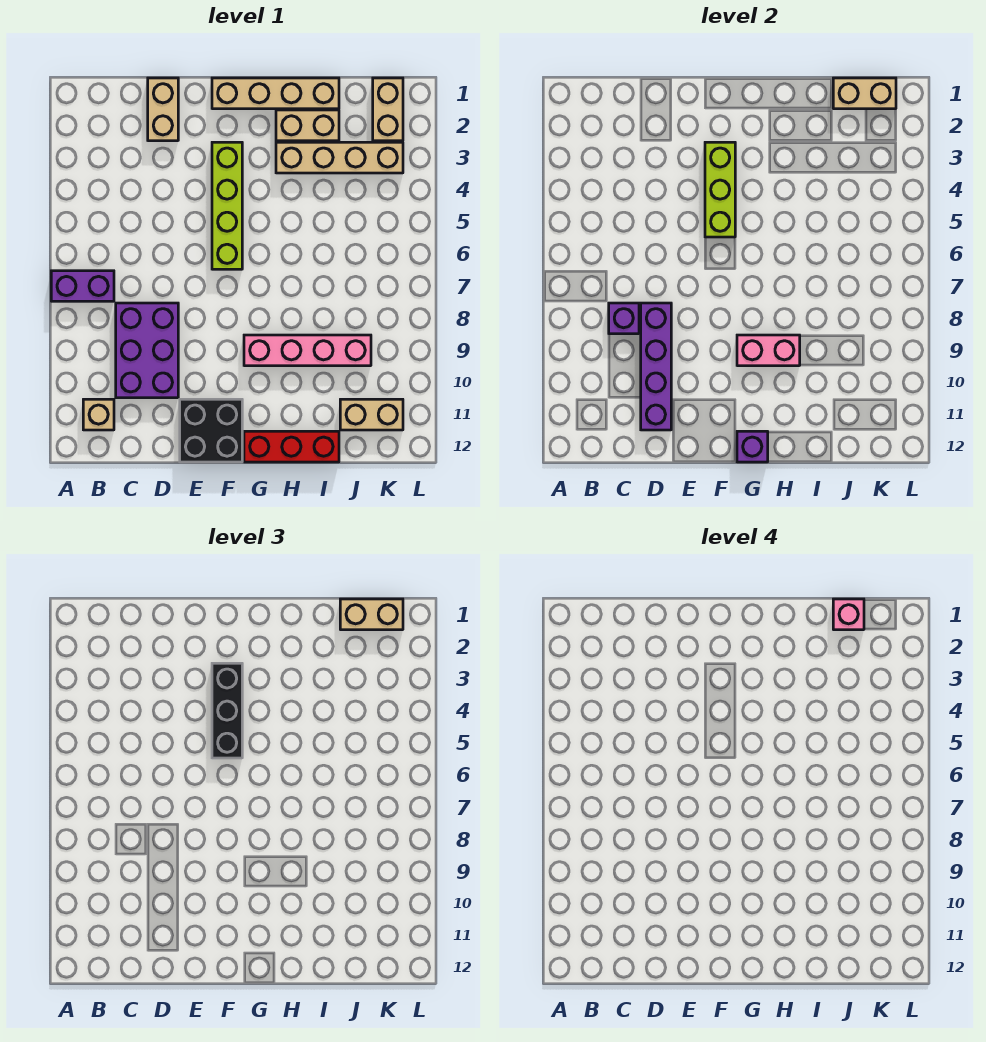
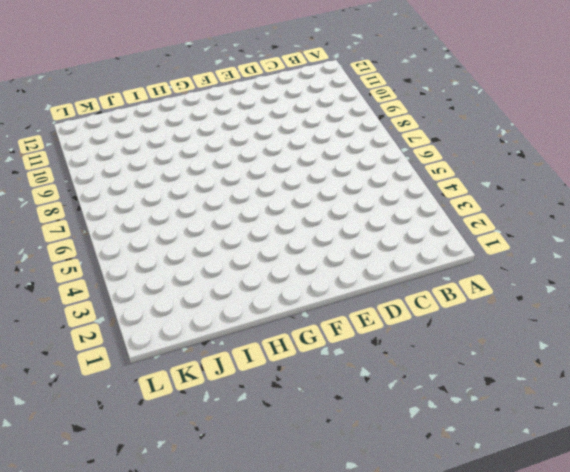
none -> purple 1x2 brick [51,271,114,301]
none -> tan 1x1 brick [83,399,114,430]
none -> purple 2x3 brick [116,303,178,398]

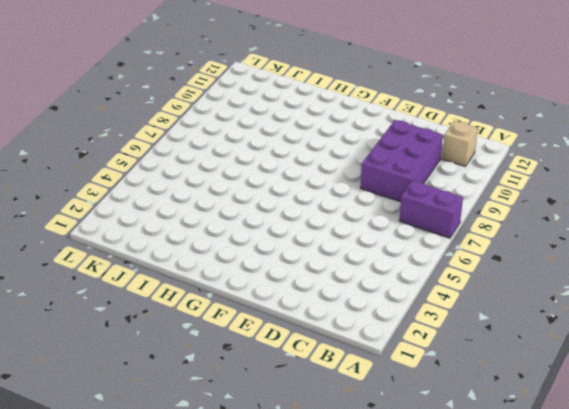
none -> tan 1x2 brick [148,78,178,141]
none -> black 2x2 brick [180,399,242,462]
none -> tan 1x4 brick [212,78,339,109]

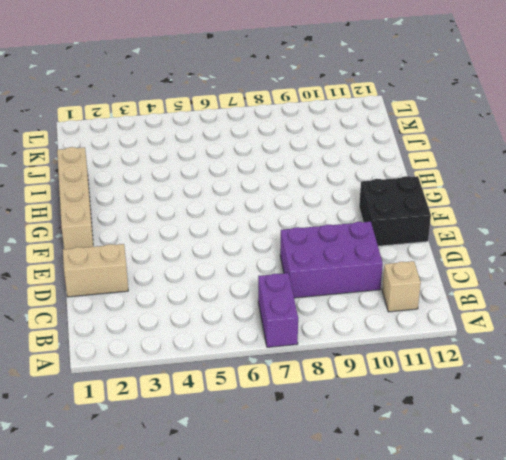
none -> lime 1x4 brick [212,142,242,269]
none -> pink 1x4 brick [244,335,371,366]
none -> red 1x3 brick [244,431,339,462]

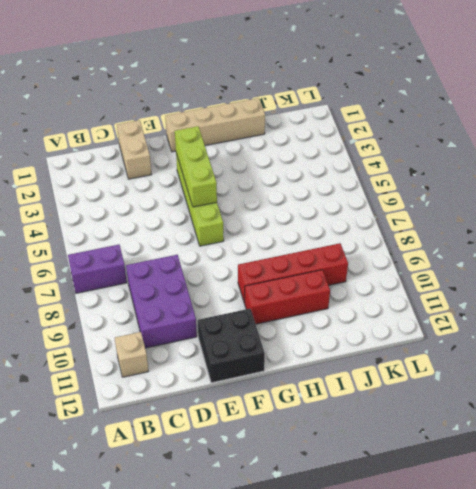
red 1x4 brick [238,243,348,303] -> pink 1x4 brick [244,335,371,366]
red 1x3 brick [245,270,330,324] -> red 1x3 brick moved to [244,431,339,462]
none -> tan 1x2 brick [276,110,339,141]
none -> tan 1x4 brick [276,142,403,173]
none -> tan 1x2 brick [340,399,403,430]

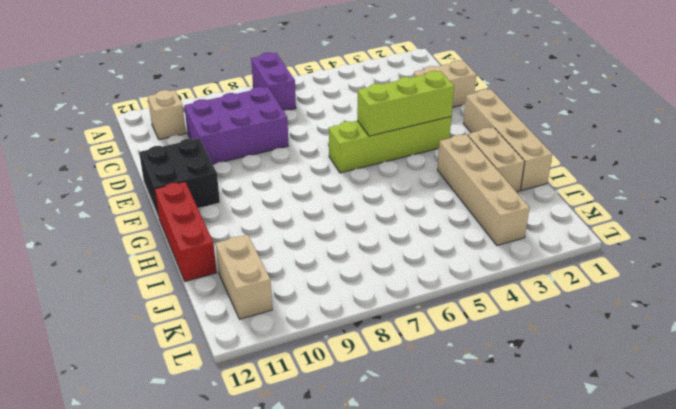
none -> pink 1x4 brick [244,335,371,366]
none -> tan 1x2 brick [373,78,403,141]
none -> purple 1x1 brick [609,303,639,334]

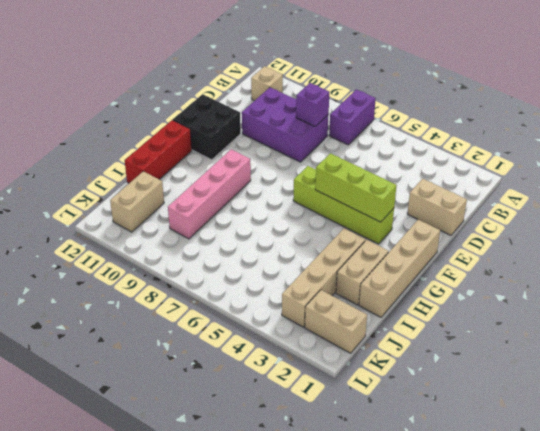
none -> purple 1x4 brick [641,303,671,430]
none -> pink 1x2 brick [737,335,800,366]
none -> purple 1x1 brick [737,431,768,462]

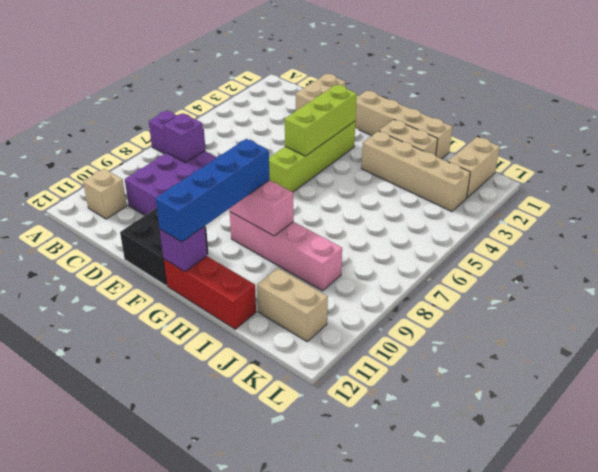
blue 1x4 brick [156,139,270,242] -> none
none -> purple 1x4 brick [641,303,671,430]
none -> tan 1x2 brick [833,78,896,109]
none -> black 1x3 brick [212,663,242,758]

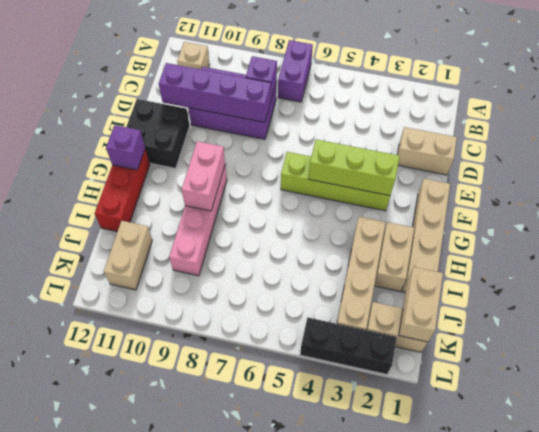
black 1x3 brick [300,318,397,374] -> black 1x3 brick moved to [212,663,242,758]
none -> tan 1x2 brick [340,599,403,630]
none -> pink 1x1 brick [833,599,864,630]

